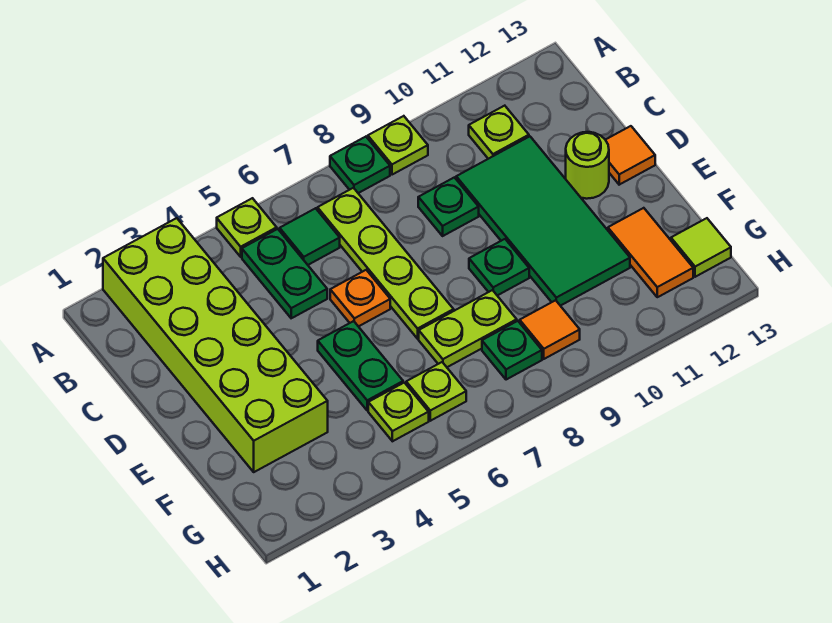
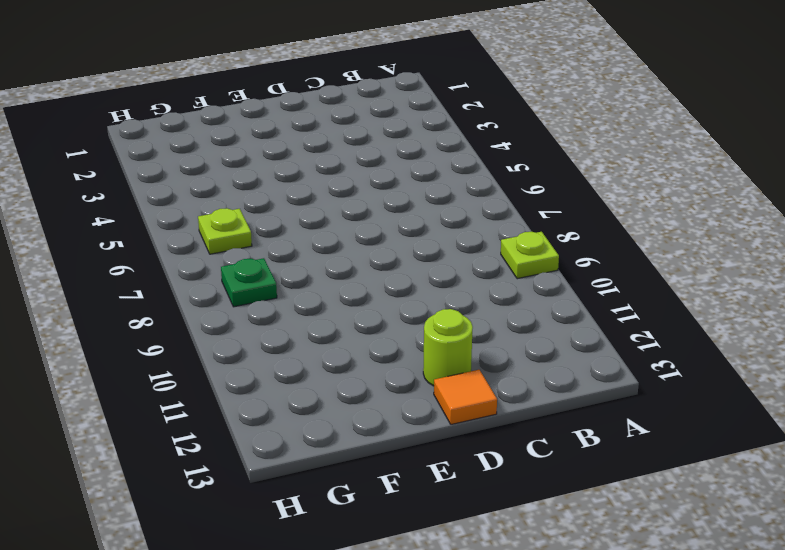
none -> lime 2x6 brick [103,218,328,472]
none -> lime 1x1 plate [217,198,277,257]
none -> green 1x1 plate [330,137,390,193]

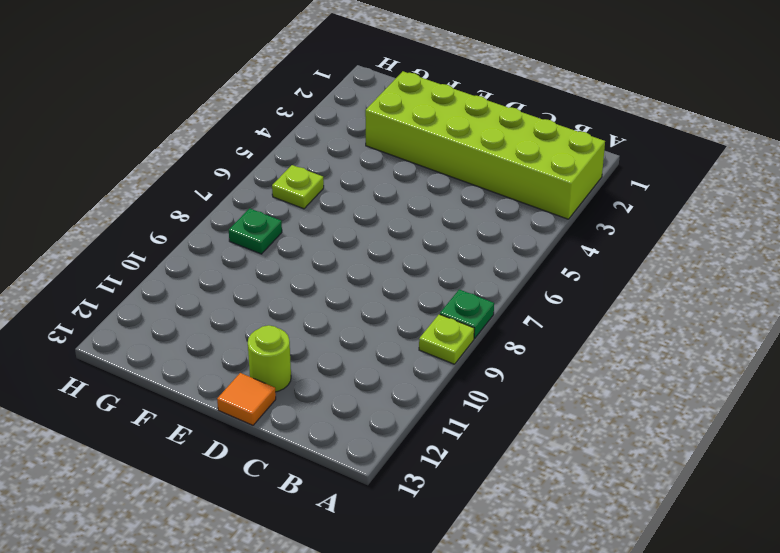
none -> lime 1x1 plate [217,198,277,257]
none -> green 1x2 plate [242,229,327,318]
none -> green 1x1 tile [280,208,340,265]

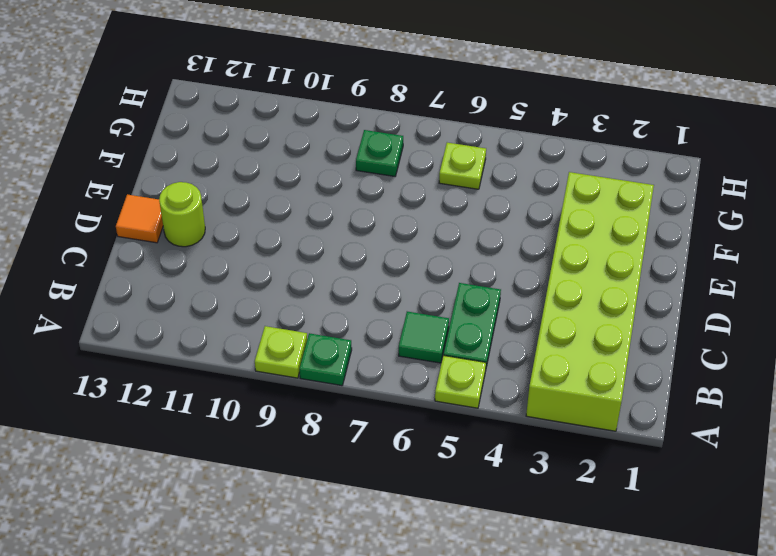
none -> lime 1x4 plate [317,188,454,339]
none -> lime 1x1 plate [469,106,529,159]
none -> green 1x1 plate [418,177,479,236]

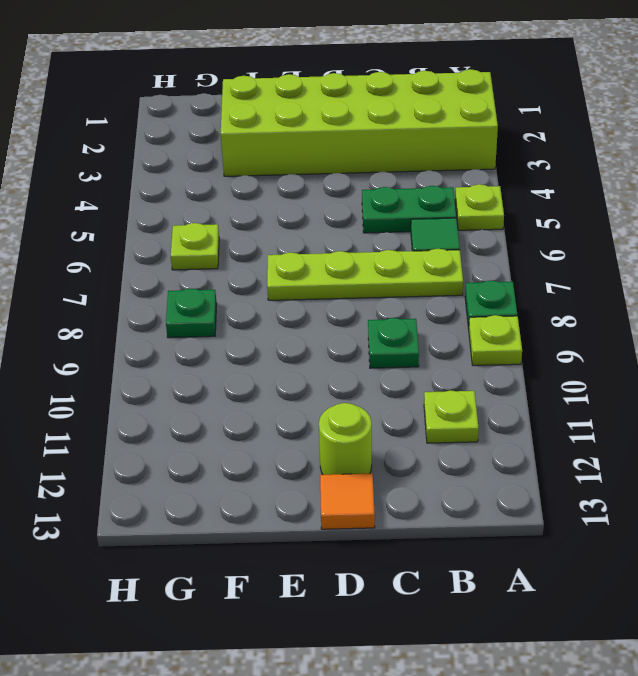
none -> green 2x4 tile [456,136,630,306]
none -> orange 1x1 plate [330,270,390,327]
none -> green 1x2 plate [318,321,403,410]

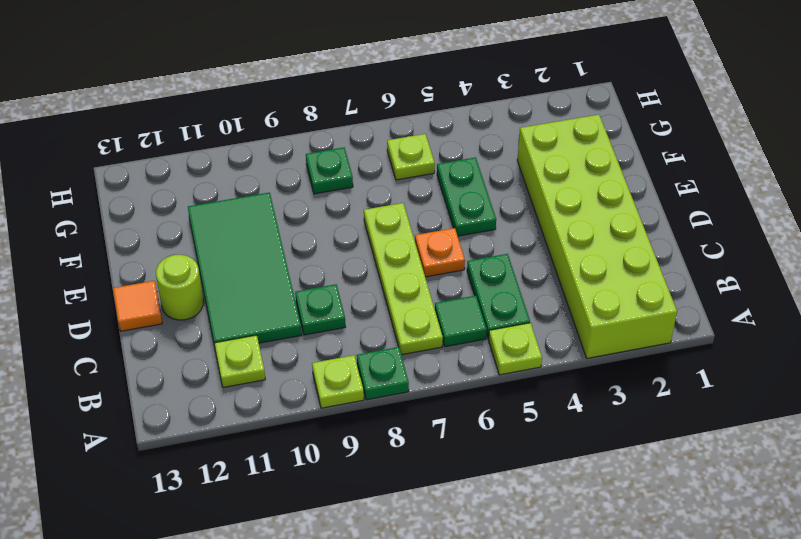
none -> green 1x1 plate [469,239,529,295]
none -> lime 1x2 plate [419,290,517,367]
none -> orange 1x2 tile [608,208,693,297]

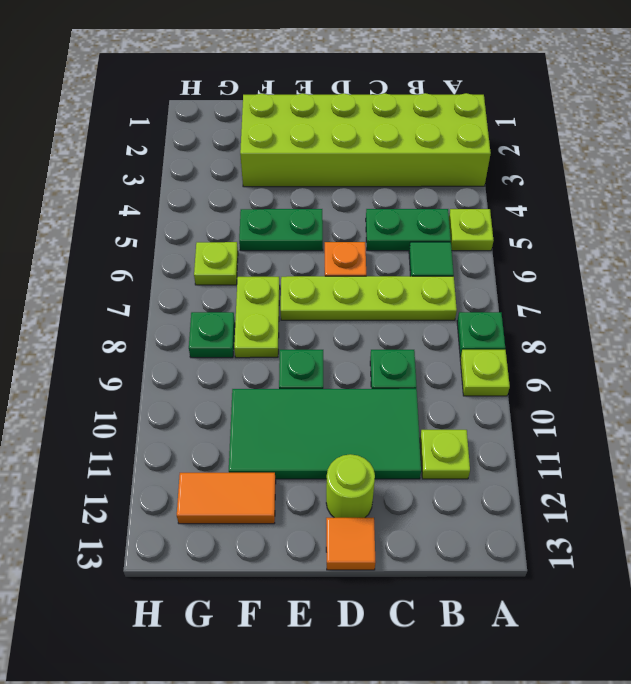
none -> lime 1x1 plate [368,383,429,441]
none -> orange 1x1 tile [520,300,580,359]
none -> lime 1x1 tile [671,218,731,277]

